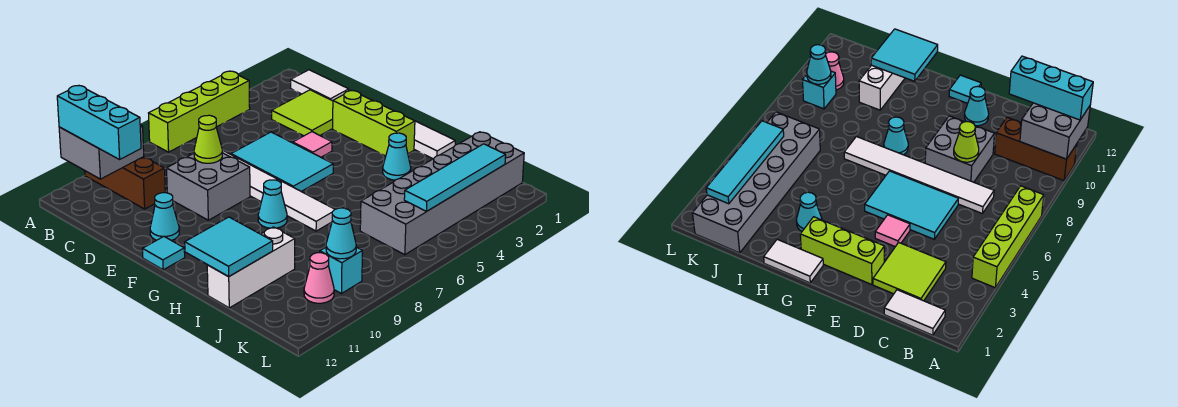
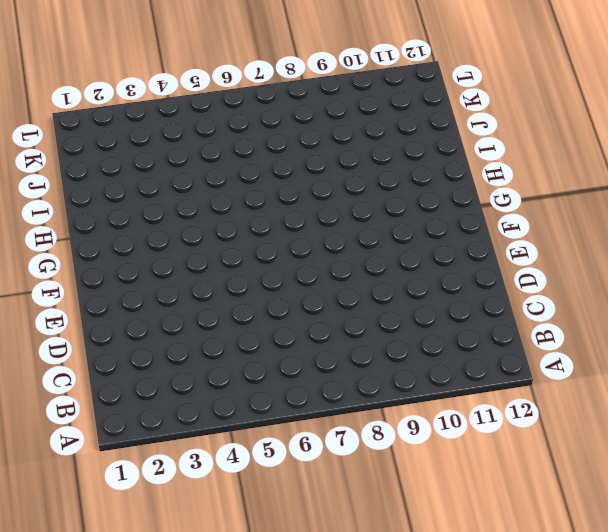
none -> lime 1x4 brick [149,71,250,152]
none -> brown 1x3 brick [85,157,165,209]
none -> white 1x2 tile [291,70,349,101]

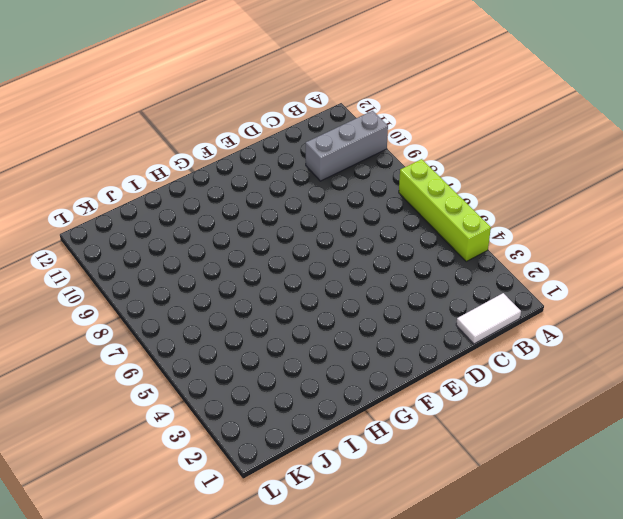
grey 1x3 brick [306,111,388,181] -> brown 1x3 brick [85,157,165,209]
none -> lime 2x2 tile [272,90,333,136]
none -> white 1x6 tile [190,150,335,231]
none -> cyan 2x3 tile [231,132,333,192]

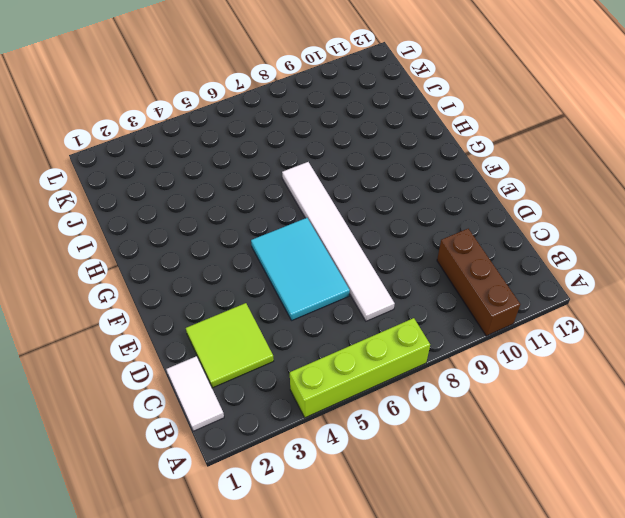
none -> grey 2x2 brick [167,153,250,220]
none -> lime 1x3 brick [333,91,415,156]
none -> pink 1x1 tile [293,132,332,157]

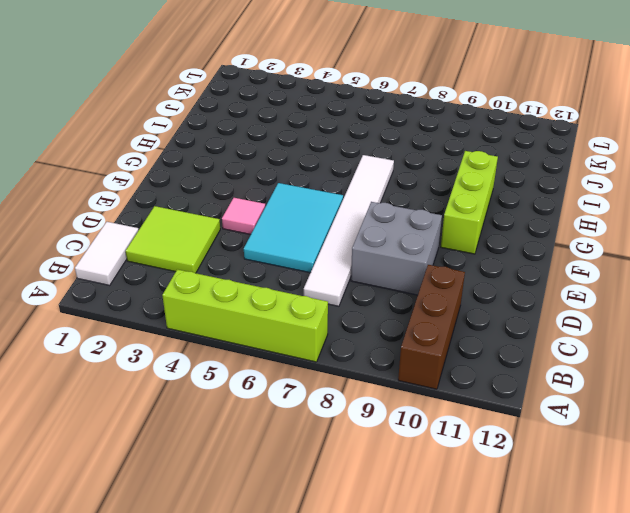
lime 1x3 brick [441,151,498,254] -> lime 1x3 brick moved to [333,91,415,156]
none -> cyan 1x1 cone [150,193,179,241]
none -> cyan 1x1 tile [142,236,185,270]
none -> white 1x2 tile [414,121,455,159]

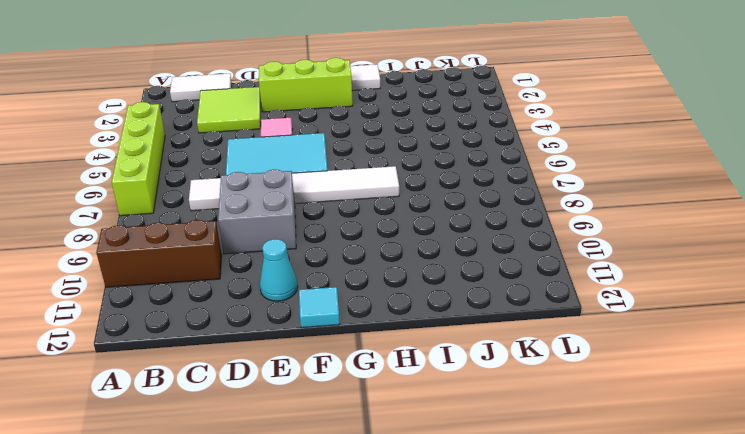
none -> cyan 1x1 cone [258,180,287,228]
none -> cyan 1x1 cone [383,133,411,180]
none -> white 1x3 brick [207,227,295,308]

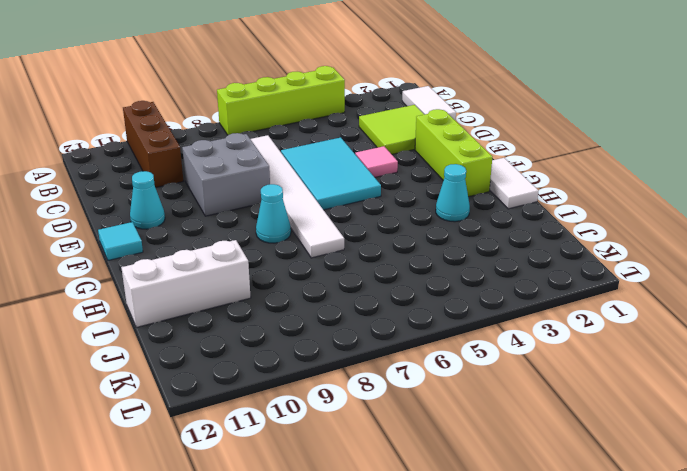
none -> grey 2x6 brick [360,132,524,255]
none -> cyan 1x1 brick [320,247,362,294]
none -> pink 1x1 cone [304,253,334,303]

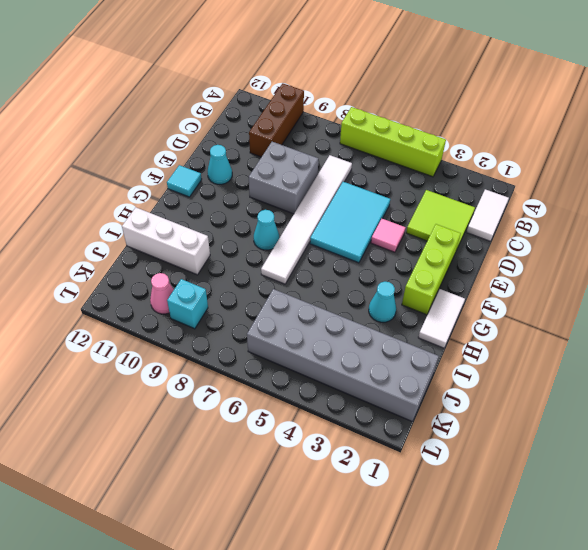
none -> grey 2x2 brick [59,125,144,179]
none -> lime 1x1 cone [194,115,222,163]
none -> cyan 2x2 tile [185,217,273,277]

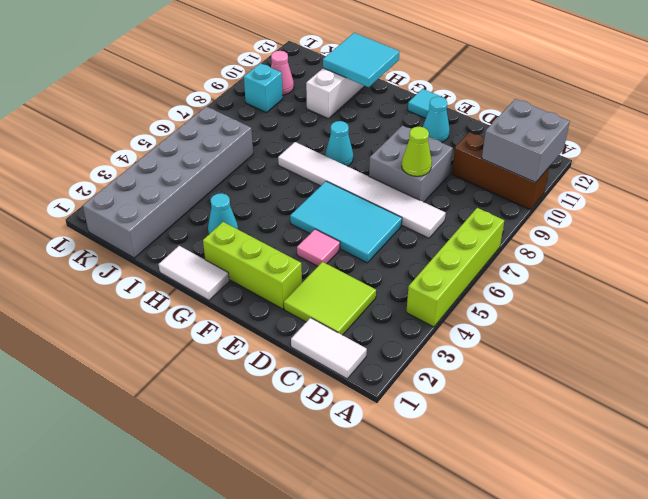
none -> cyan 1x4 tile [404,144,506,212]
none -> cyan 1x1 cone [326,208,356,259]
none -> cyan 1x3 brick [57,86,141,159]

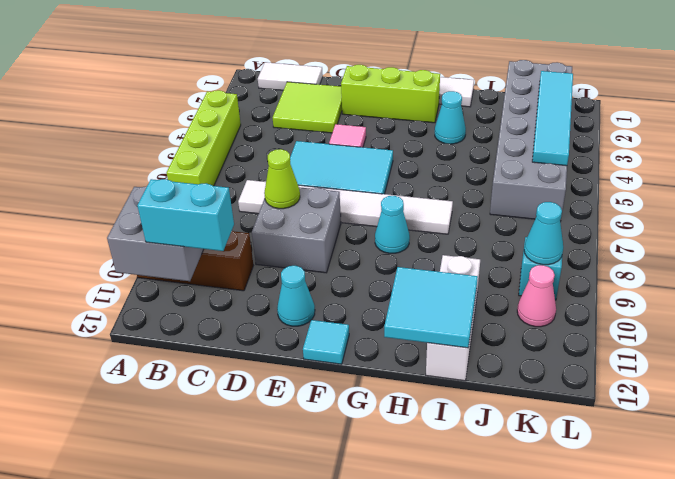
cyan 1x2 brick [137,179,234,251] -> cyan 1x3 brick [57,86,141,159]

